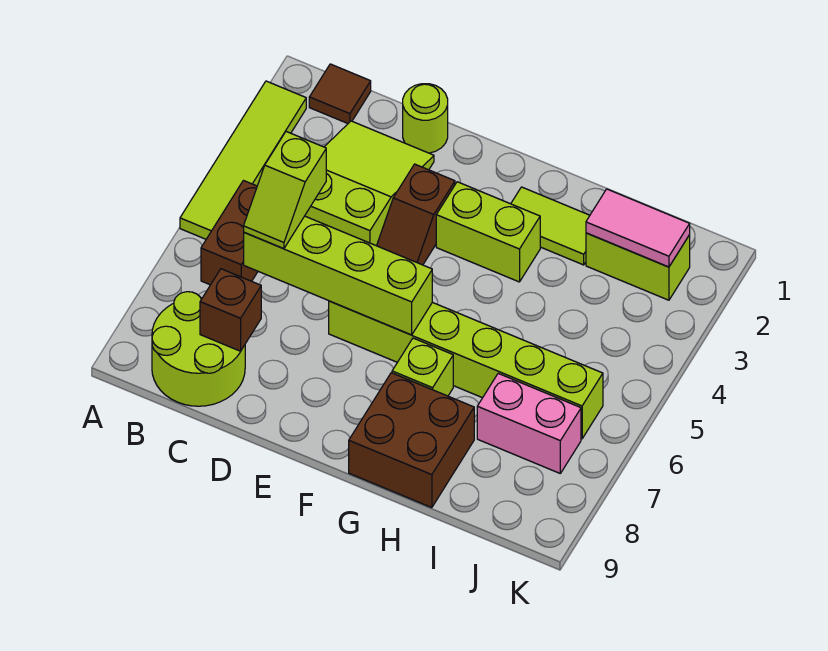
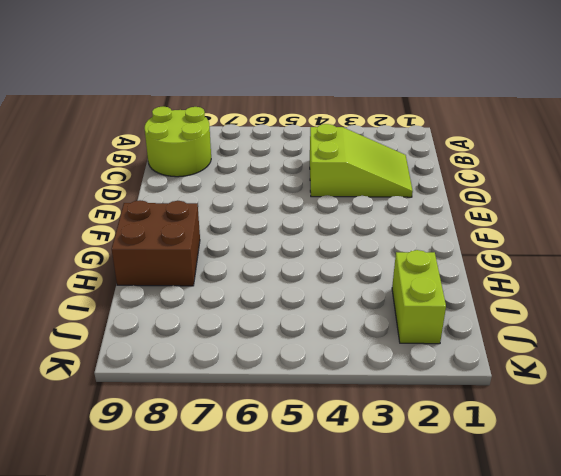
none -> lime 1x4 tile [180,81,306,239]
none -> brown 1x1 tile [309,64,371,123]
none -> brown 1x2 brick [201,181,258,285]

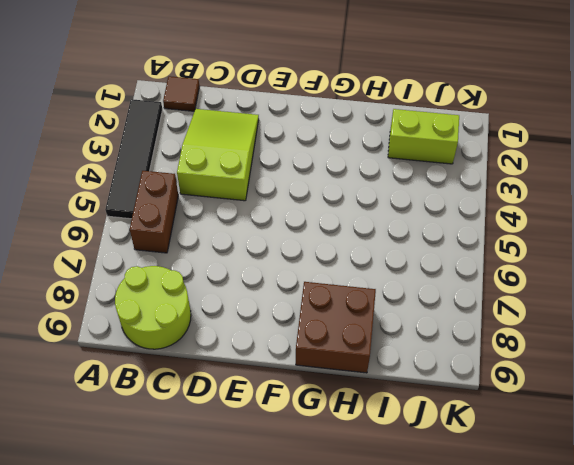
black 1x4 tile [105,99,162,219] -> lime 1x4 tile [180,81,306,239]
none -> lime 1x1 round brick [403,84,448,153]
none -> brown 1x2 slope [377,164,455,265]
none -> lime 1x6 brick [329,301,603,439]

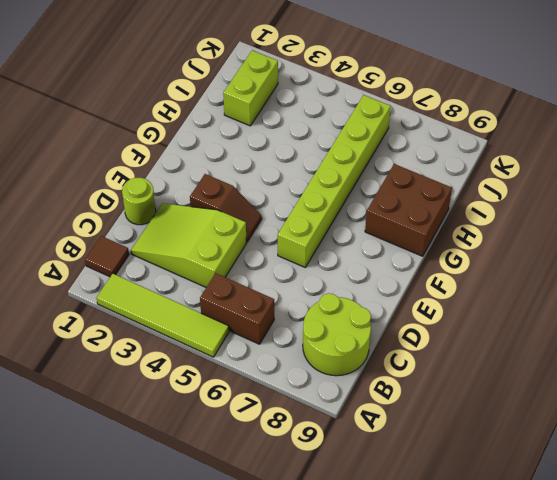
none -> lime 1x2 brick [436,182,540,282]
none -> lime 1x2 tile [511,187,590,265]
none -> lime 1x1 brick [392,338,453,396]

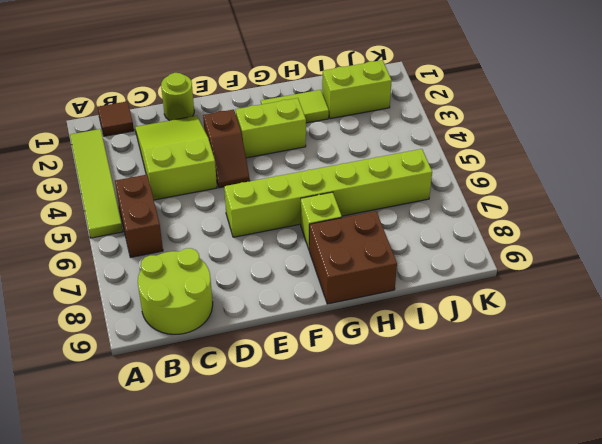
none -> pink 1x2 brick [477,373,581,473]
none -> lime 1x4 brick [244,216,432,335]
none -> brown 1x1 brick [200,269,261,351]

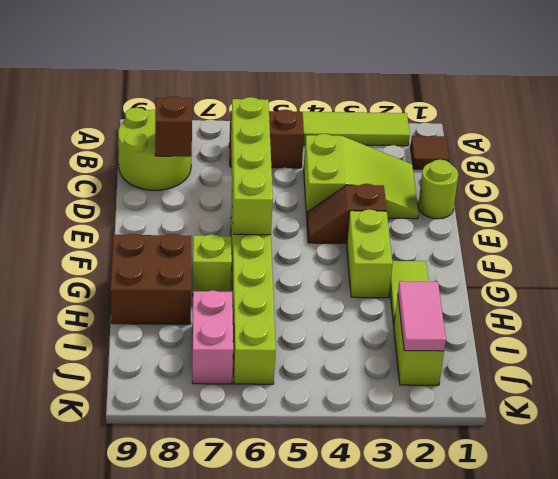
none -> lime 1x2 slope [244,132,326,249]

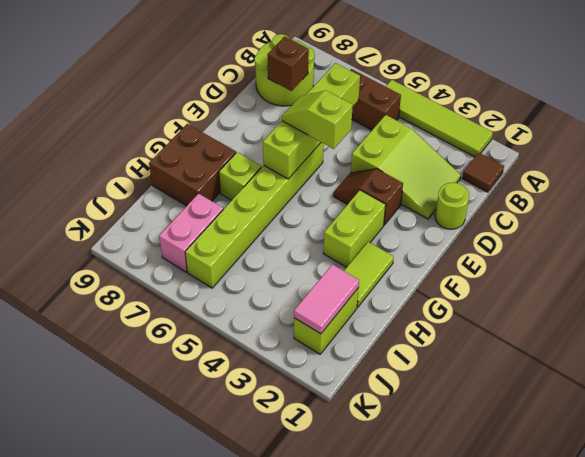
lime 1x2 slope [282,90,353,149] -> lime 1x2 slope moved to [244,132,326,249]

